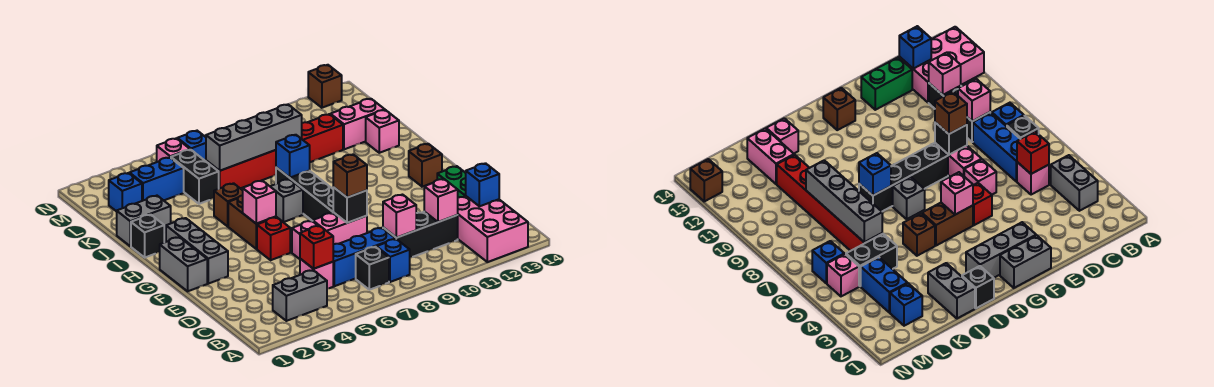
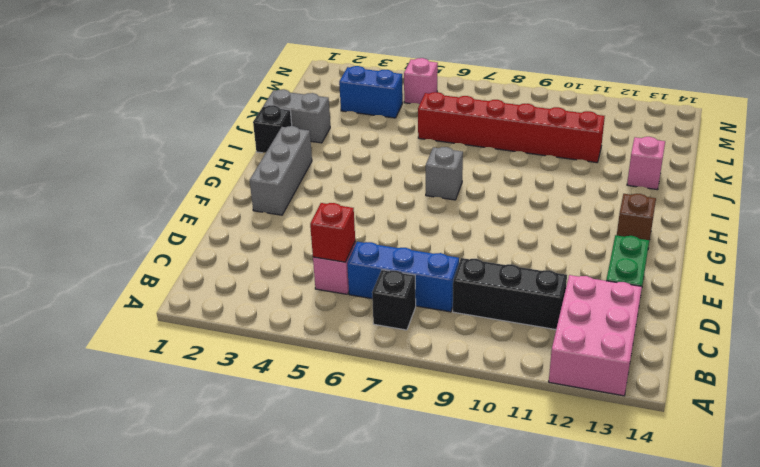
none -> grey 1x2 brick [273,270,327,321]
none -> blue 1x1 brick [377,239,410,282]
none -> pink 1x1 brick [292,221,318,259]
none -> pink 1x2 brick [313,212,367,244]

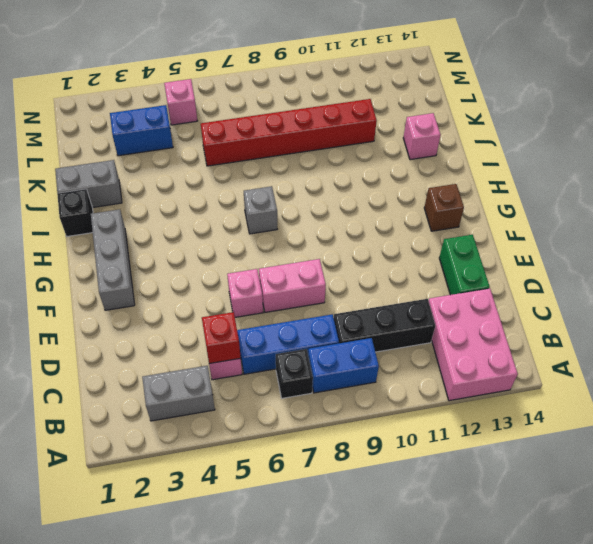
blue 1x2 brick [308,338,379,393] -> blue 1x1 brick [377,239,410,282]
none -> grey 1x2 brick [160,237,207,291]
none -> red 1x1 brick [257,217,290,260]
none -> black 1x4 brick [276,168,333,221]
none -> brown 1x2 brick [228,195,276,249]

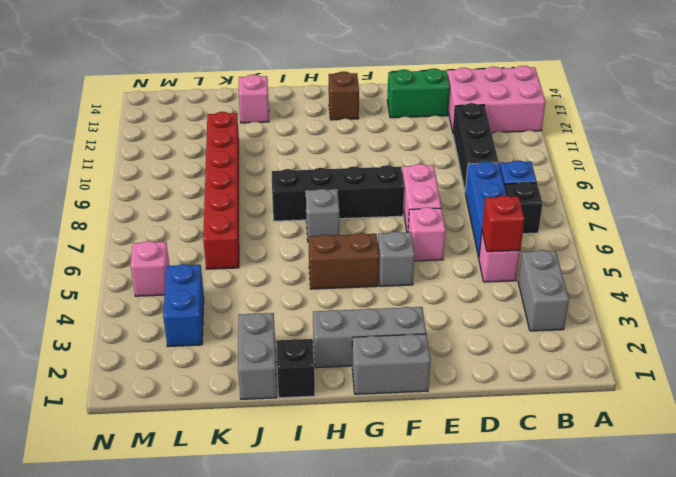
grey 1x1 brick [378,232,415,286] -> red 1x1 brick [257,217,290,260]
none -> brown 1x1 brick [214,183,243,226]
none -> black 1x2 brick [171,150,219,204]
none -> pink 1x2 brick [330,99,385,149]
none -> blue 1x1 brick [109,173,142,212]

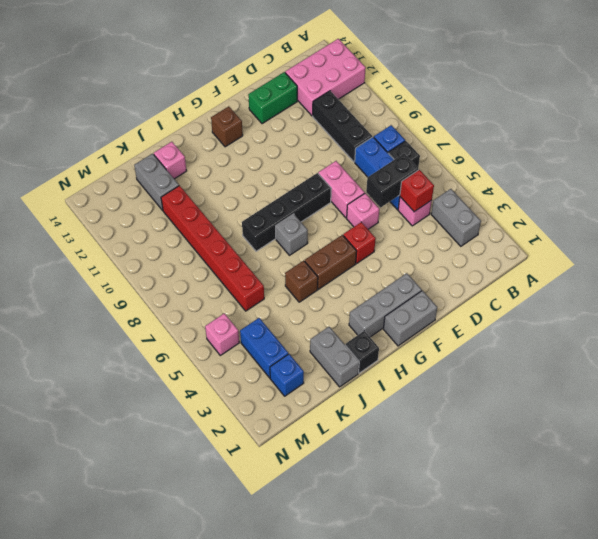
black 1x2 brick [366,154,419,208] -> black 1x2 brick moved to [171,150,219,204]
grey 1x2 brick [134,154,179,210] -> pink 1x2 brick [330,99,385,149]
none -> blue 1x1 brick [177,131,206,161]
none -> brown 1x1 brick [308,65,342,108]
none -> pink 1x1 brick [383,195,416,238]
none -> pink 1x1 brick [424,179,458,222]

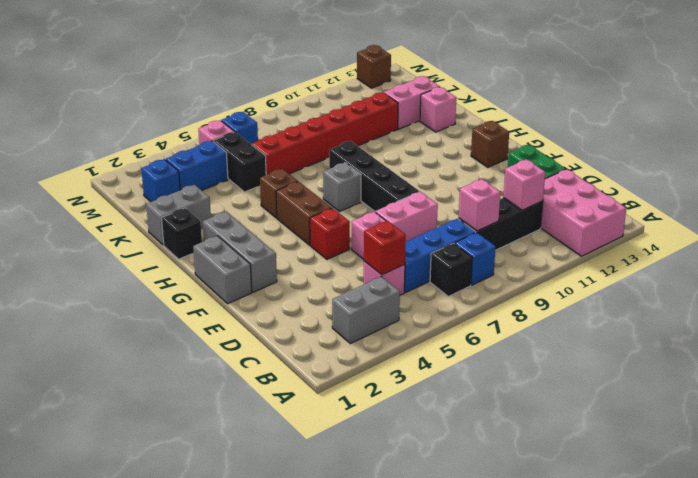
none -> blue 1x1 brick [466,163,499,206]
none -> black 1x1 brick [333,187,367,223]
none -> pink 1x1 brick [243,181,276,224]
none -> blue 1x1 brick [276,135,310,178]

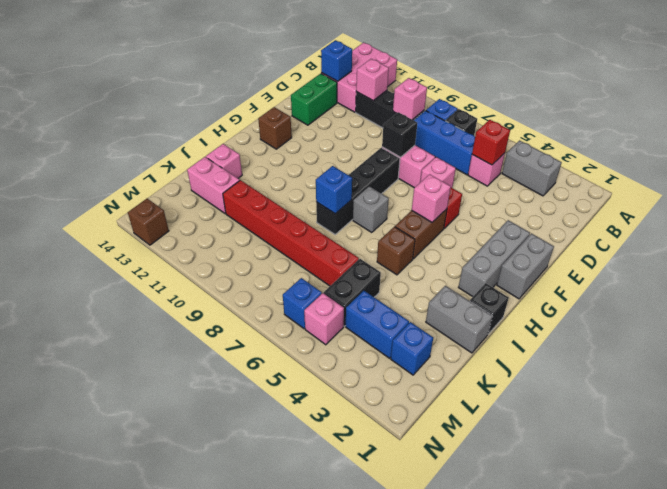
none -> grey 1x4 brick [206,104,302,171]
none -> brown 1x1 brick [333,154,367,198]

